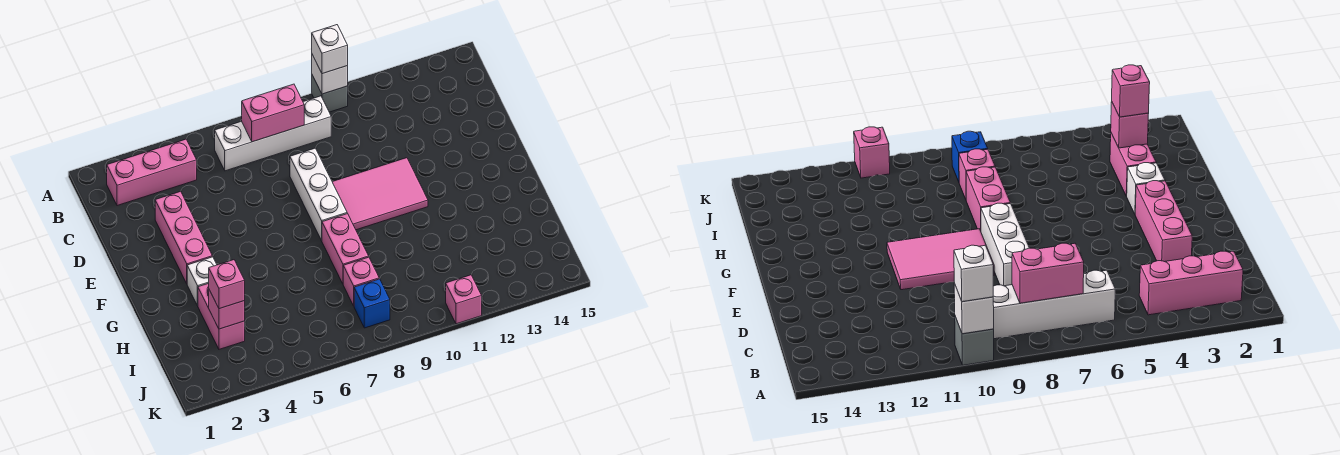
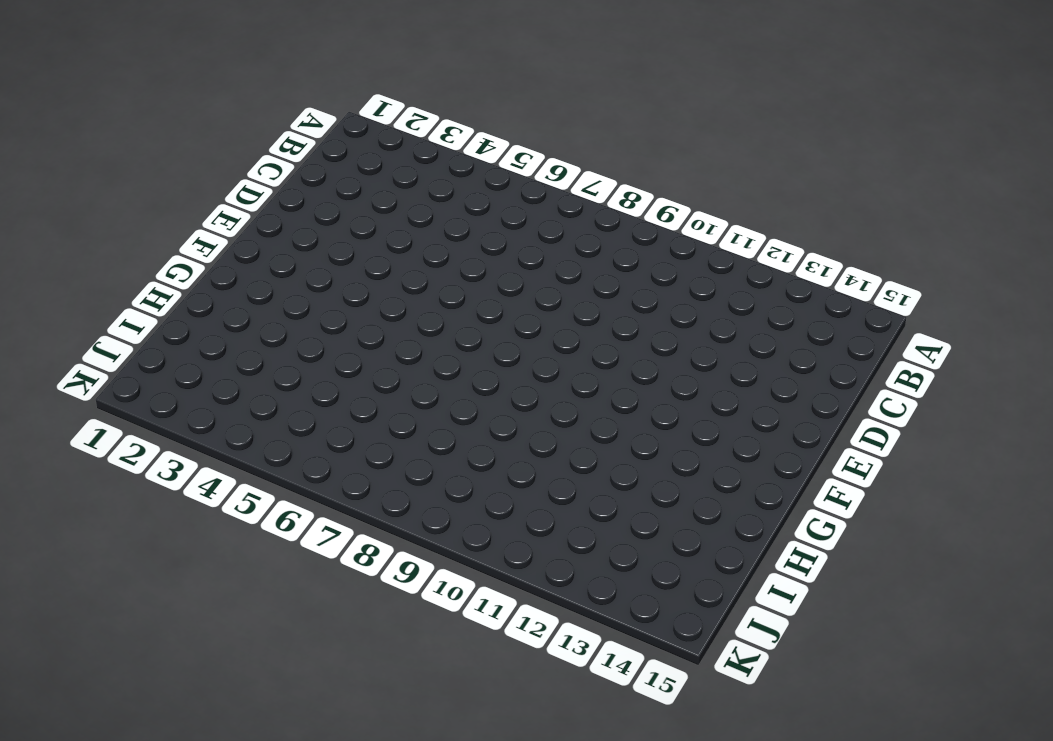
none -> grey 1x1 brick [312,75,348,112]
none -> pink 1x3 brick [107,139,197,206]
none -> white 1x4 brick [215,96,331,171]

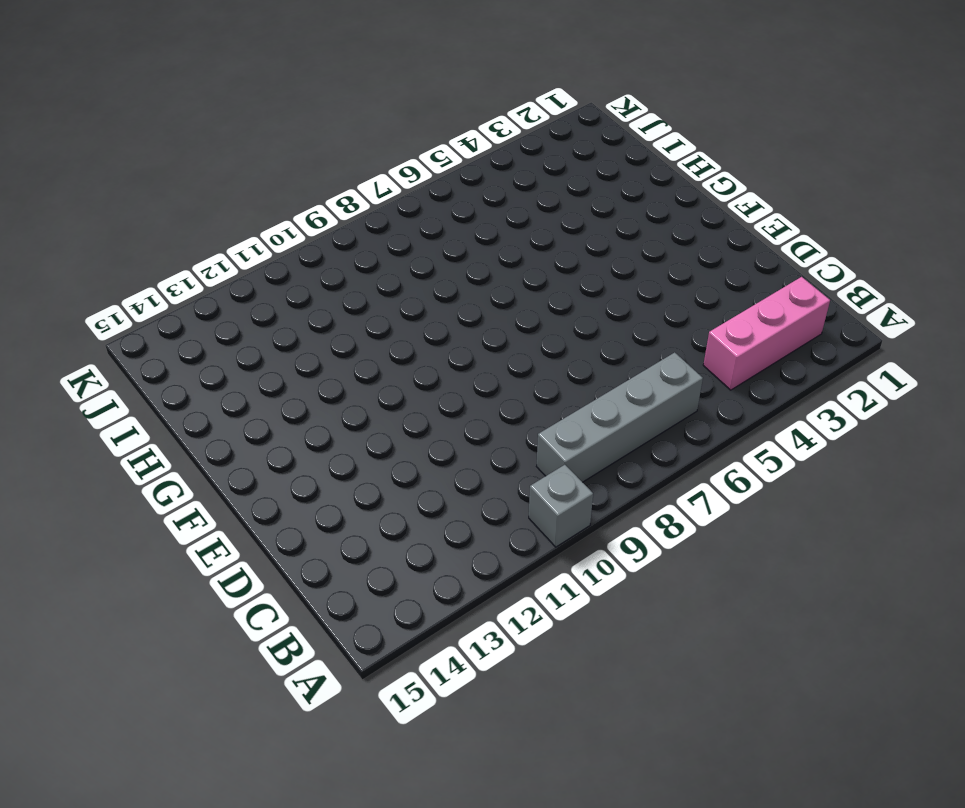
grey 1x4 brick [537,352,703,482] -> white 1x4 brick [215,96,331,171]
none -> pink 1x3 brick [155,191,212,283]
none -> white 1x3 brick [290,148,347,241]
none -> pink 2x3 tile [333,158,428,230]

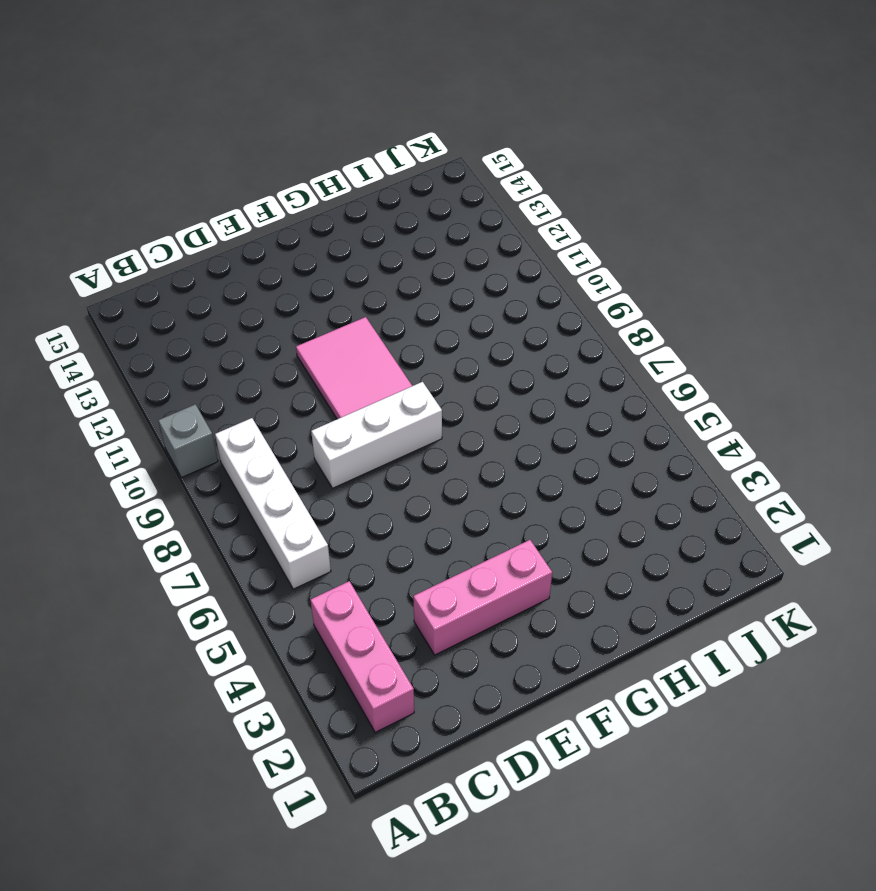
none -> white 1x1 brick [187,257,217,306]
none -> pink 1x2 brick [322,214,369,284]
none -> pink 1x2 brick [198,283,245,349]

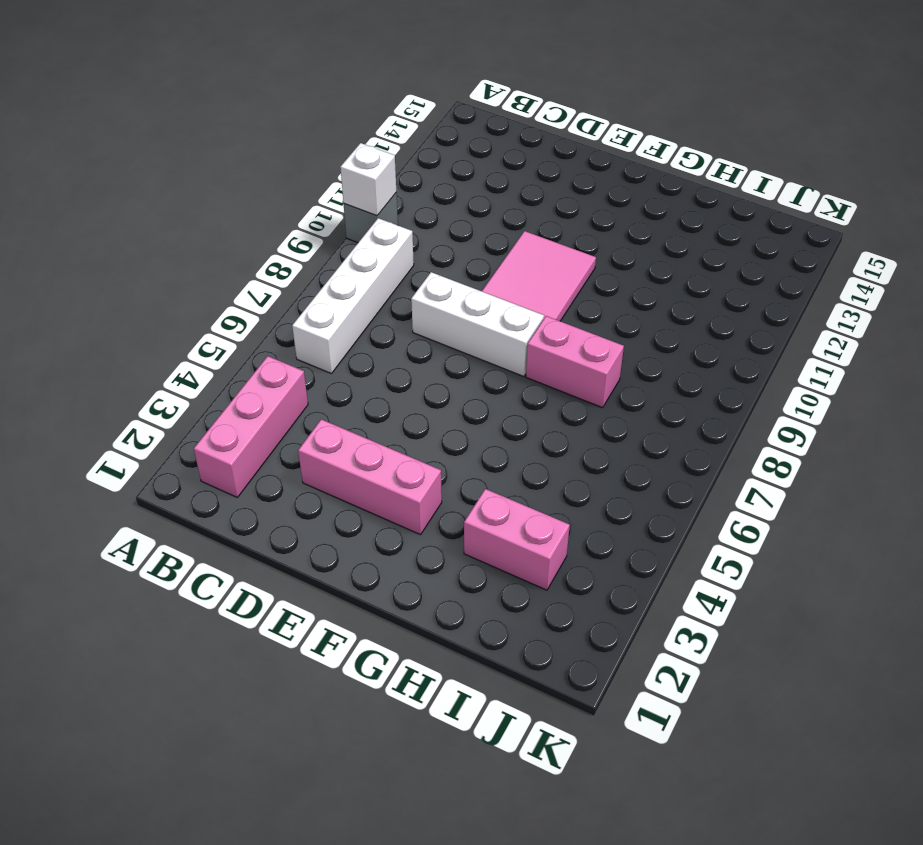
none -> white 1x1 brick [187,257,217,306]
none -> pink 1x1 brick [343,257,379,306]
none -> blue 1x1 brick [354,279,390,328]

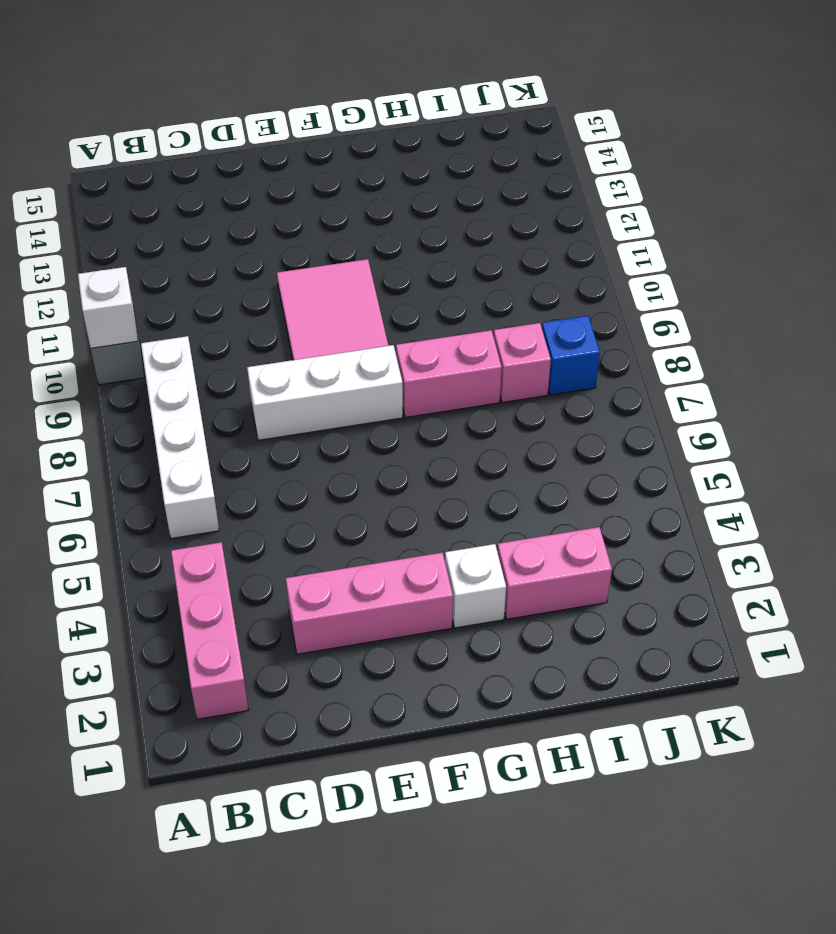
none -> pink 1x1 brick [446,275,482,324]
none -> pink 1x2 brick [242,84,304,142]
none -> pink 1x1 brick [209,290,245,329]

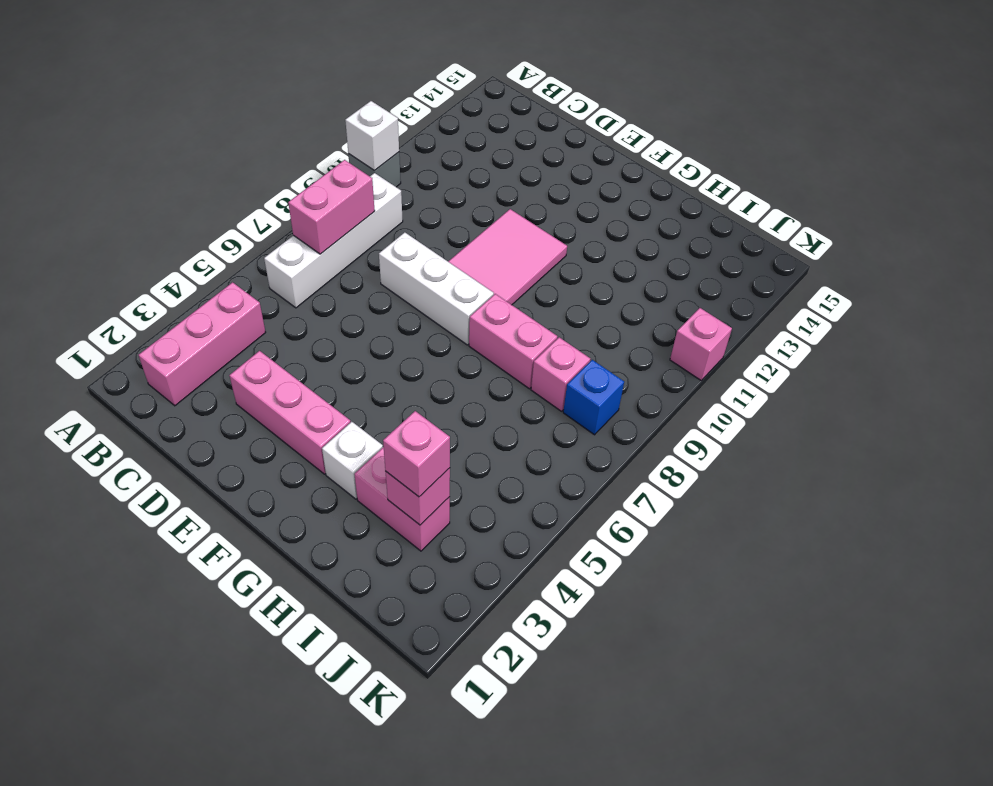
none -> white 1x1 brick [312,25,348,74]

